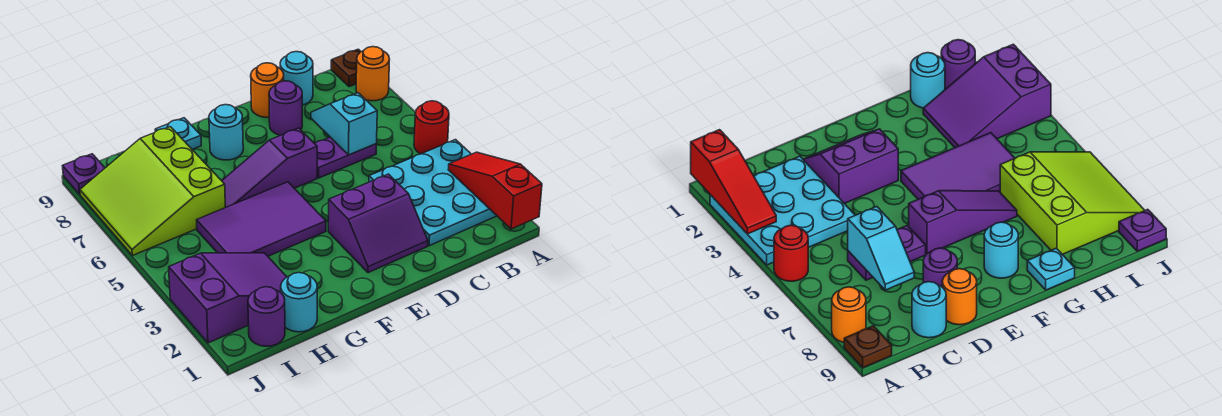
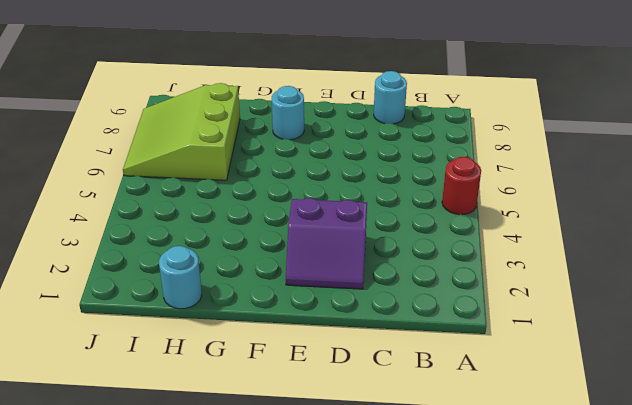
none -> cyan 3x3 plate [369,140,497,246]
none -> orange 1x1 round brick [356,47,389,101]
none -> brown 1x1 plate [331,49,361,87]

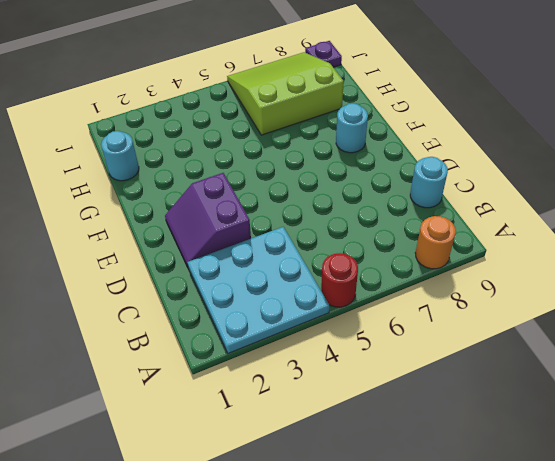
none -> brown 1x1 plate [331,49,361,87]
none -> purple 1x2 plate [315,137,376,178]
none -> purple 1x1 round brick [269,81,302,135]

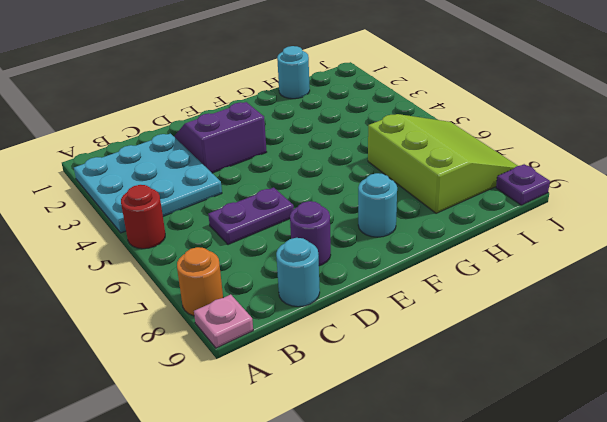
pink 1x1 plate [194,295,253,348] -> brown 1x1 plate [331,49,361,87]
none -> orange 1x1 round brick [251,63,284,117]
none -> purple 1x3 slope [222,128,317,207]
none -> purple 2x3 tile [197,182,326,256]

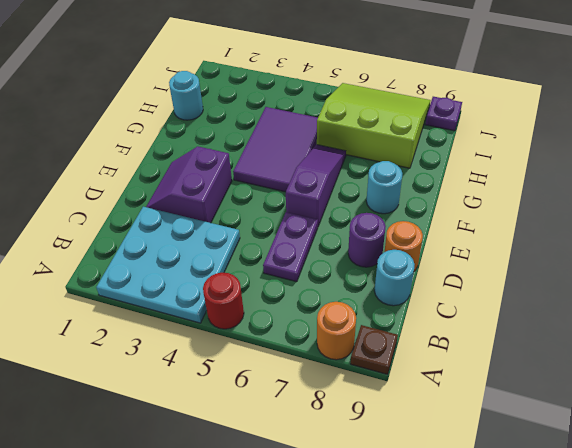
none -> cyan 1x1 plate [155,118,201,149]
none -> purple 2x3 slope [169,253,286,343]
none -> purple 1x1 round brick [248,287,285,346]

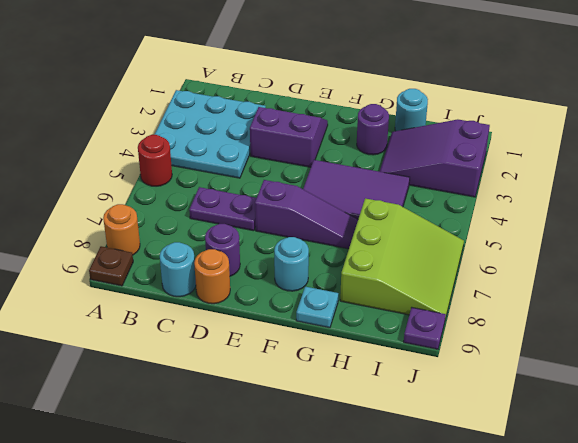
purple 1x1 round brick [357,104,389,155] -> purple 1x1 round brick moved to [248,287,285,346]
none -> red 1x3 slope [448,152,542,229]
none -> cyan 1x2 slope [311,93,377,155]

